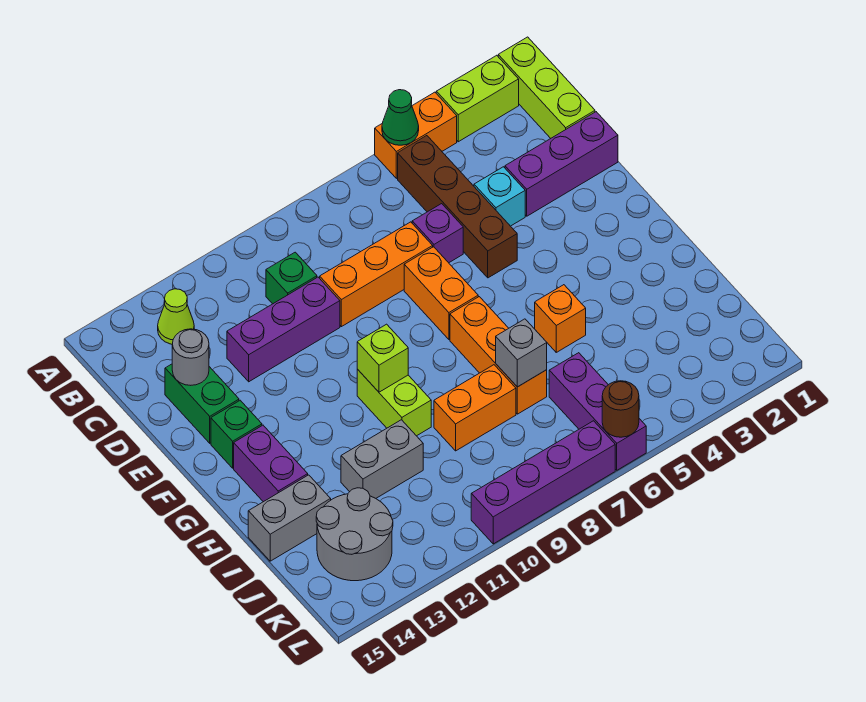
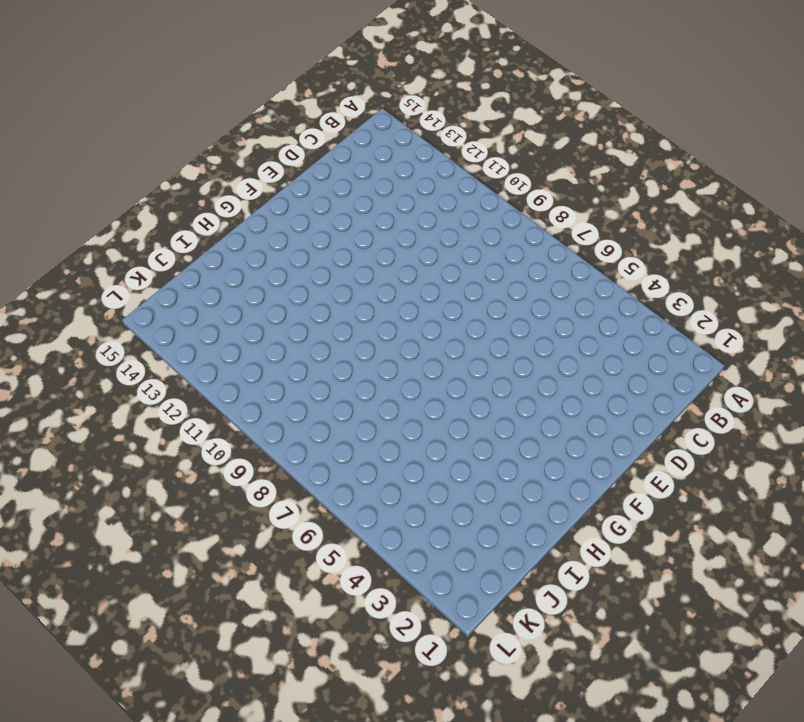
none -> lime 1x3 brick [498,37,595,138]
none -> lime 1x2 brick [436,55,519,142]
none -> orange 1x2 brick [375,92,457,178]

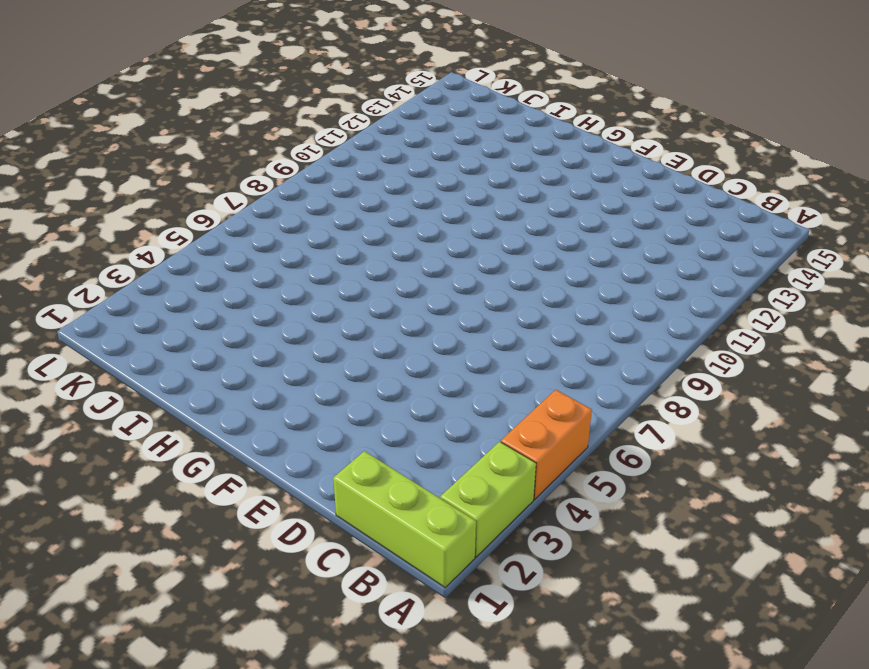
none -> brown 1x4 brick [398,136,517,278]
none -> lime 1x1 cone [158,289,194,344]
none -> green 1x1 brick [266,252,317,304]

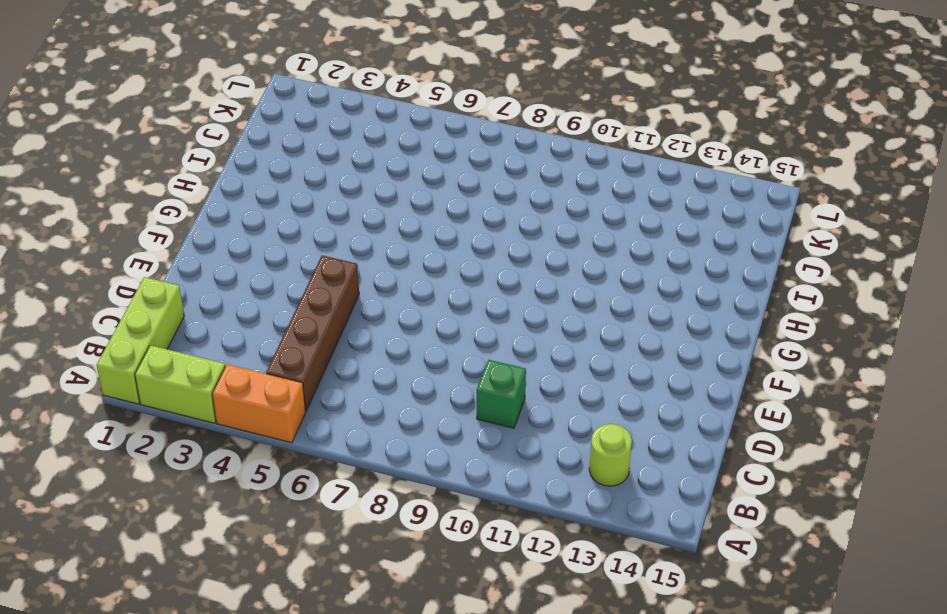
lime 1x1 round brick [589,424,632,486] -> lime 1x1 cone [158,289,194,344]
none -> purple 1x3 brick [505,112,618,216]
none -> cyan 1x1 brick [474,167,525,226]
none -> purple 1x1 brick [412,204,463,263]

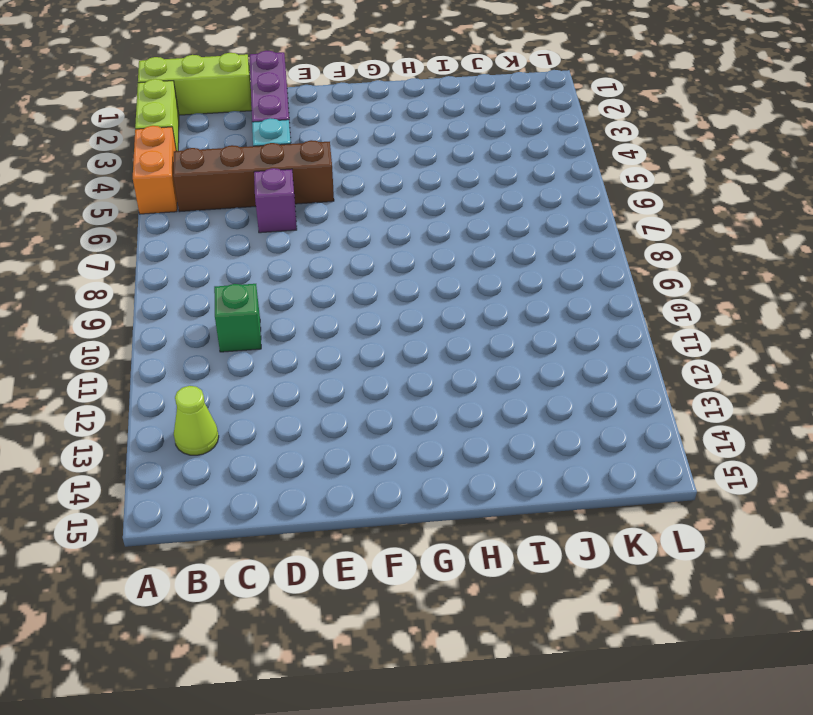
none -> orange 1x3 brick [320,222,433,327]
none -> purple 1x3 brick [227,277,340,382]
none -> green 1x2 brick [165,364,239,443]

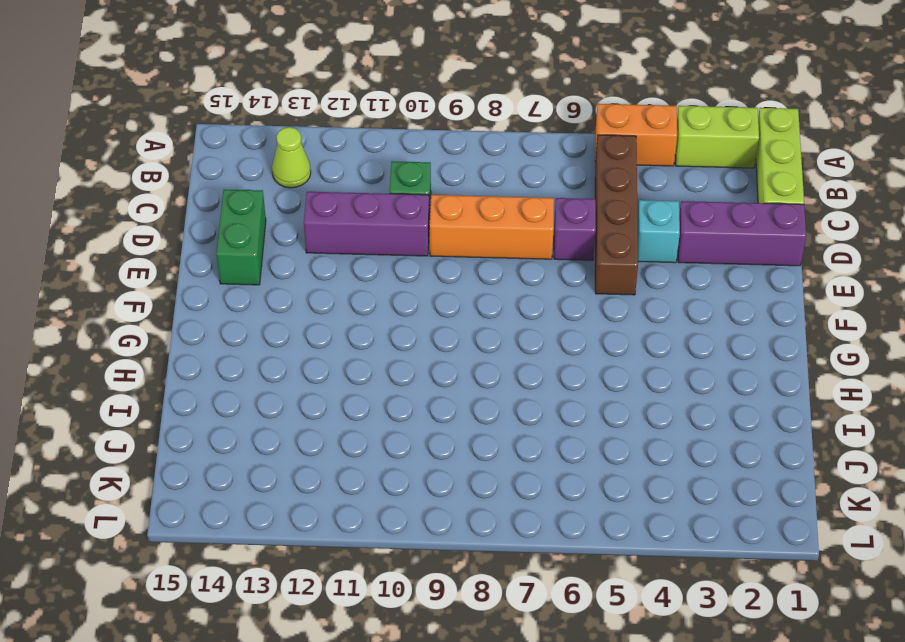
none -> orange 1x2 brick [404,247,478,339]
none -> green 1x1 brick [211,400,262,468]
none -> orange 1x3 brick [450,297,547,414]

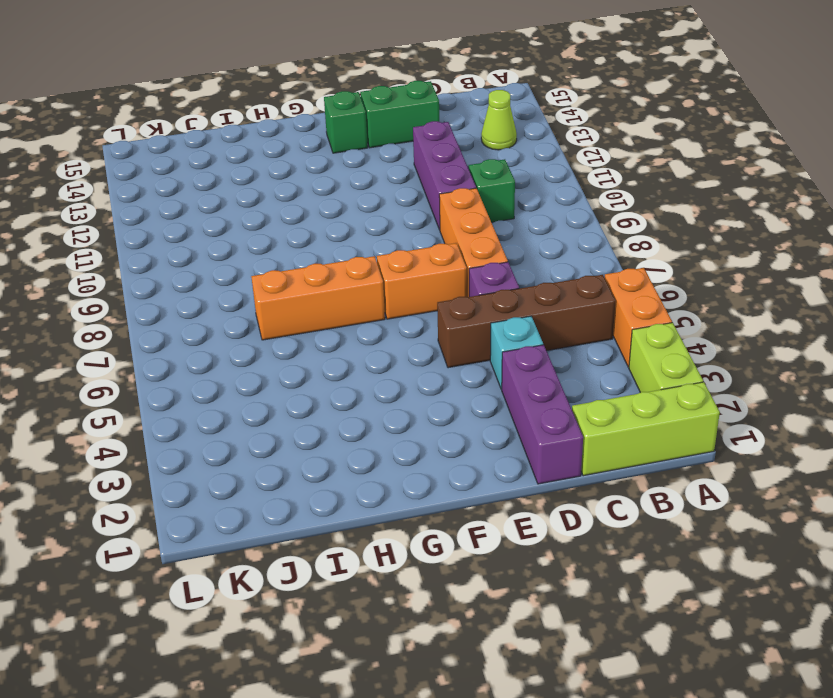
none -> lime 1x2 brick [357,369,431,436]
none -> purple 1x2 brick [234,425,308,502]
none -> orange 1x1 brick [535,285,586,352]

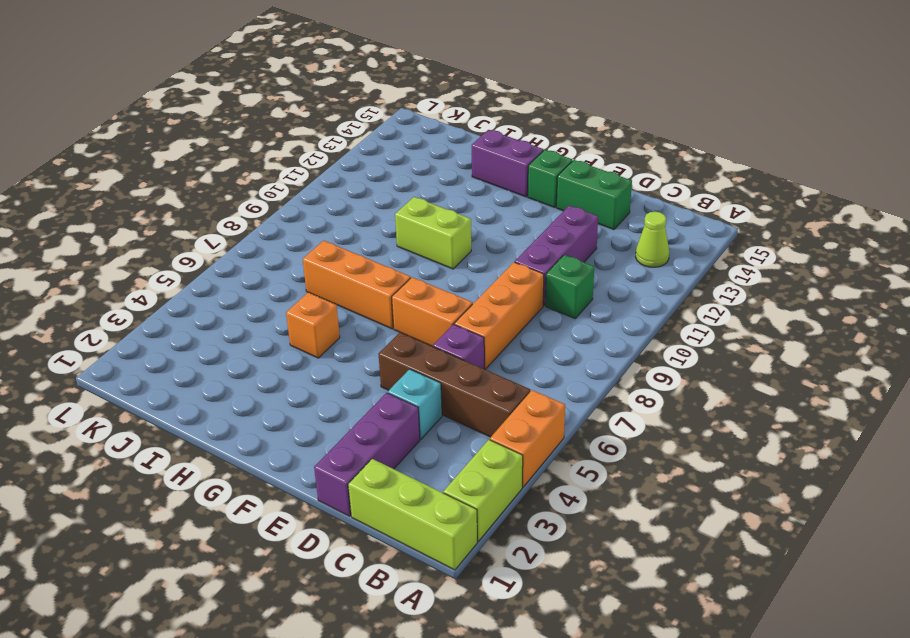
none -> orange 1x2 brick [434,365,516,451]
none -> grey 1x2 brick [341,420,423,498]
none -> grey 1x2 brick [248,475,331,561]

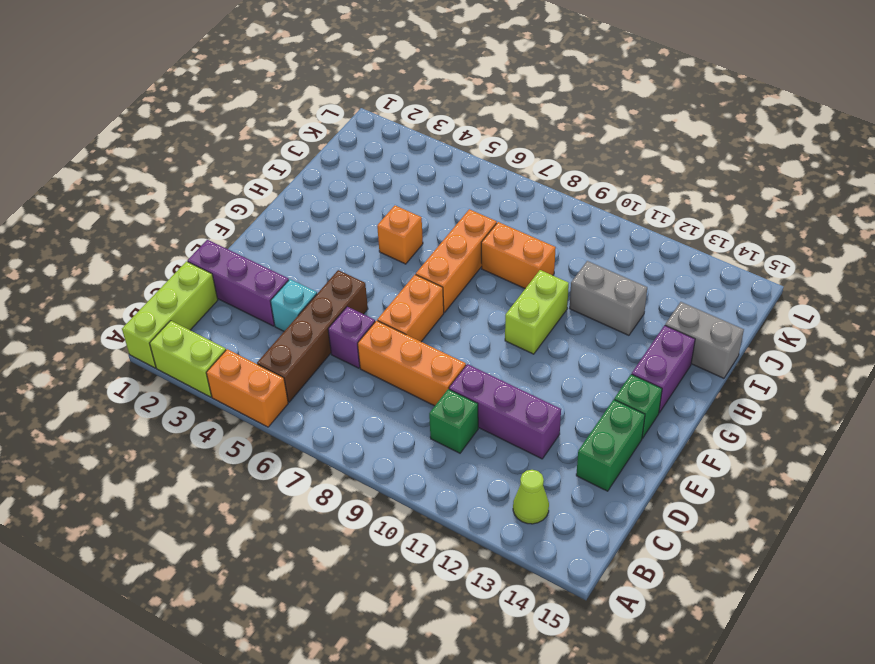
none -> purple 1x3 brick [549,353,646,470]
none -> grey 2x2 round brick [316,488,393,581]
none -> purple 1x4 brick [471,421,615,544]

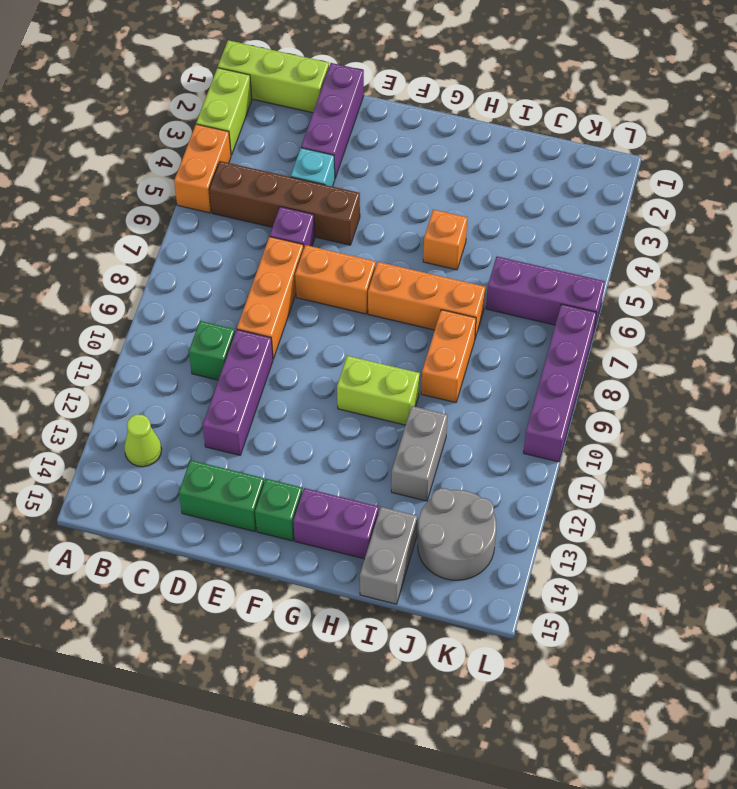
none -> green 1x1 cone [382,90,419,145]
none -> grey 1x1 round brick [172,329,209,385]
none -> lime 1x1 brick [357,324,408,392]

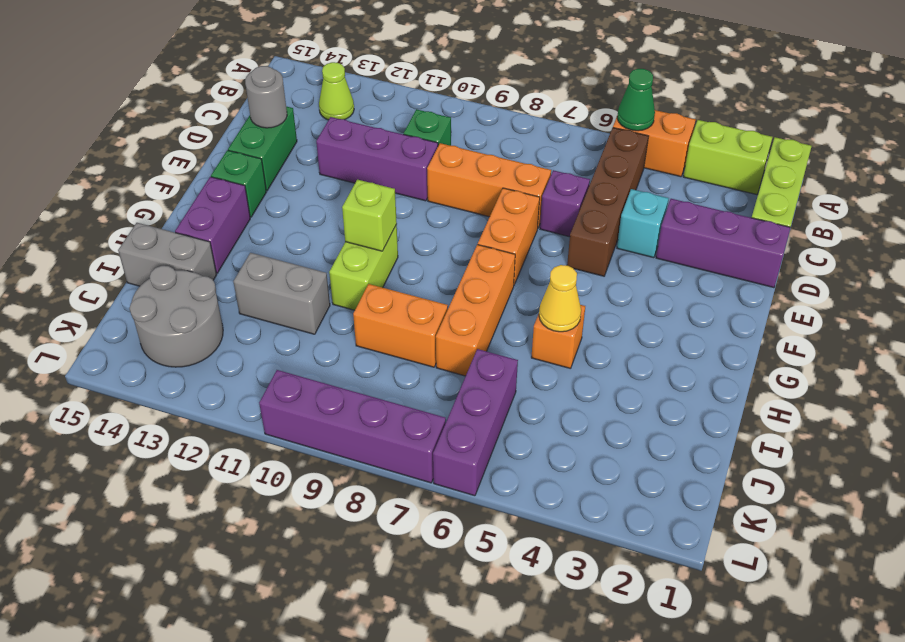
yellow 1x1 cone [539,265,581,332] -> none
none -> grey 1x1 brick [496,319,547,387]
none -> brown 1x1 round brick [602,381,639,437]

